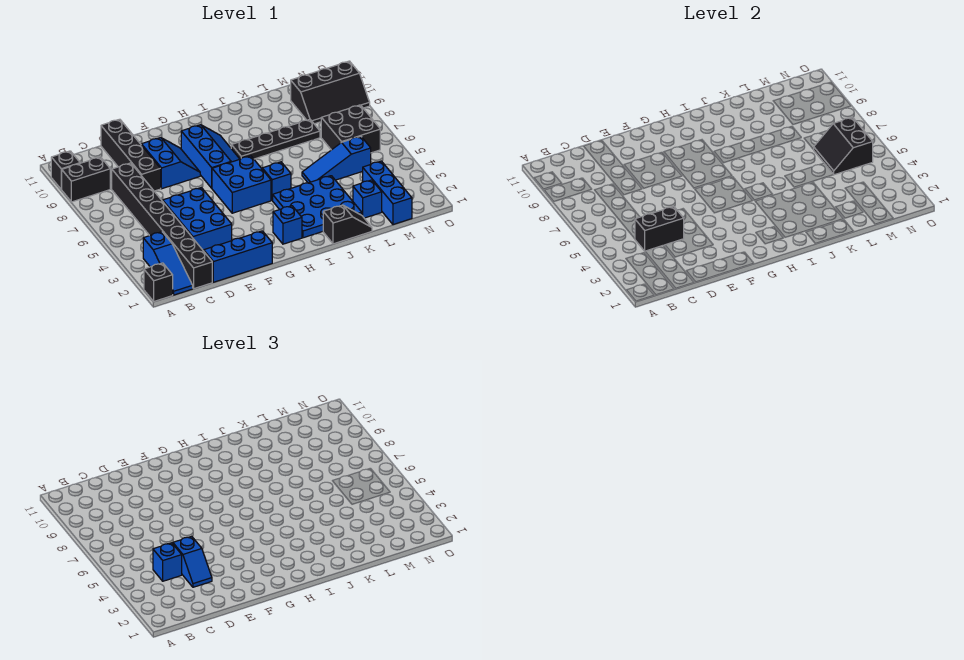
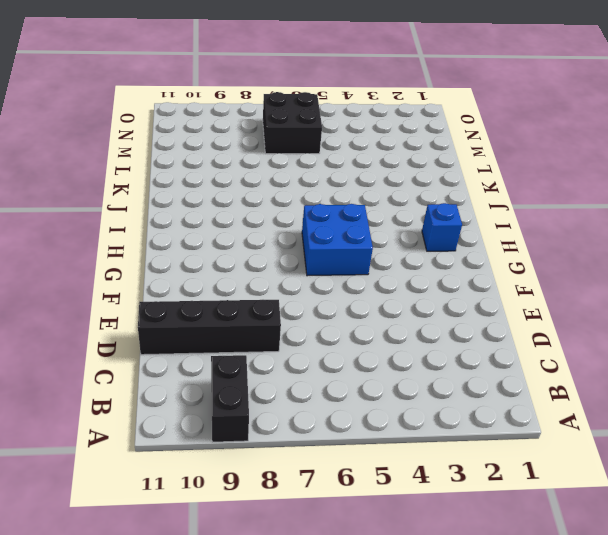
none -> black 1x1 brick [144,263,173,302]
none -> black 1x1 brick [51,151,80,189]
none -> blue 1x3 slope [143,232,193,295]

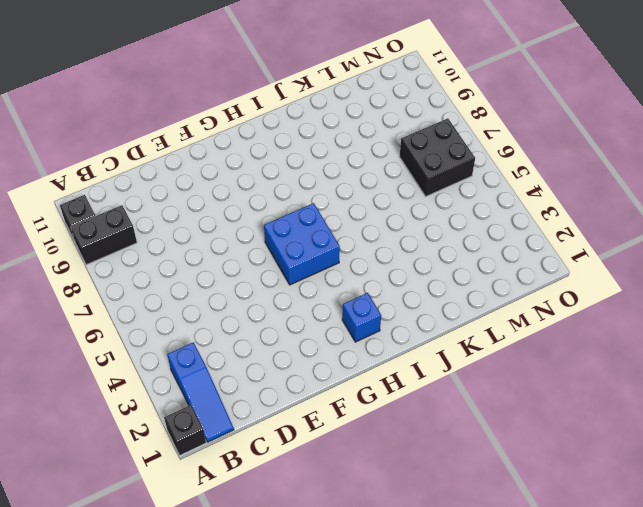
none -> black 1x8 brick [112,163,212,289]
none -> blue 1x3 brick [204,231,272,282]
none -> blue 2x3 brick [163,188,232,251]

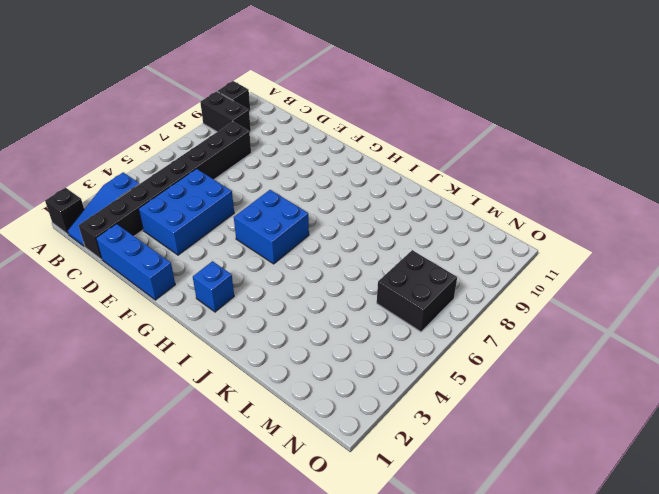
none -> black 1x4 brick [101,119,161,191]
none -> blue 2x2 slope [141,138,200,189]
none -> blue 2x3 slope [181,125,239,188]

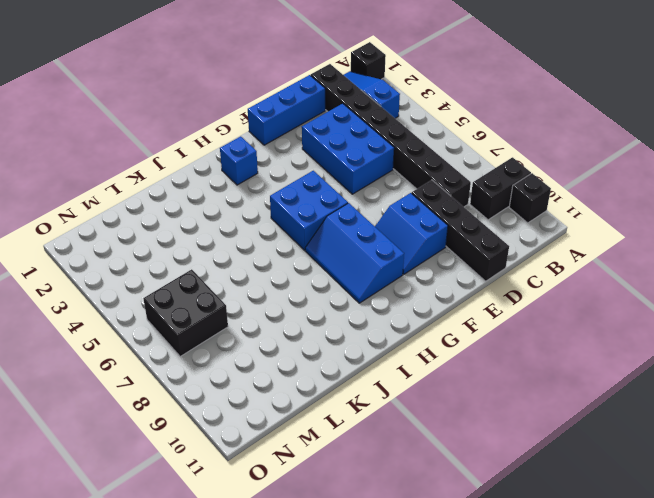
none -> blue 3x3 plate [273,176,362,238]
none -> blue 1x1 brick [262,162,291,200]
none -> black 1x4 plate [231,119,320,159]

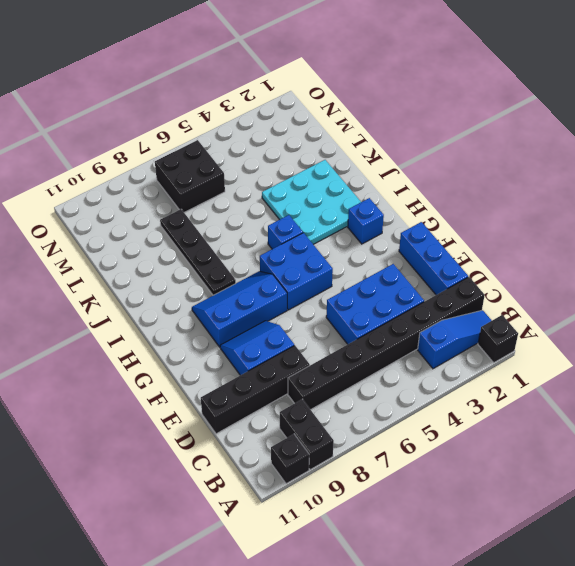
cyan 3x3 plate [262,160,361,244] -> blue 3x3 plate [273,176,362,238]
none -> black 1x2 slope [323,205,372,244]
none -> blue 1x3 slope [302,136,371,183]
none -> blue 1x1 brick [353,180,382,218]

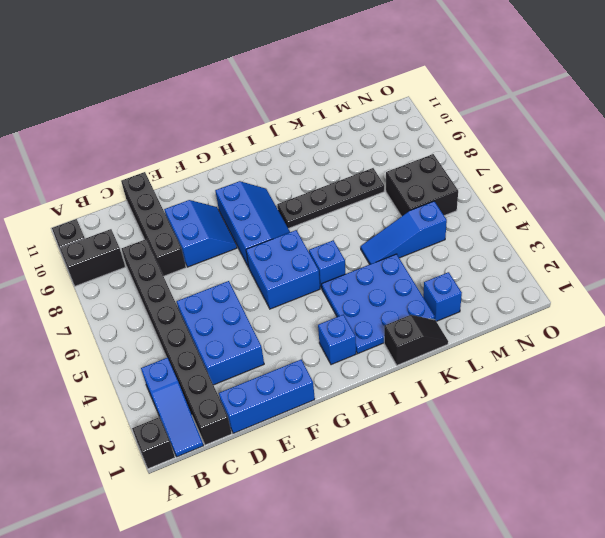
none -> blue 1x3 brick [362,161,412,225]
none -> black 2x3 slope [291,61,370,124]
none -> black 1x2 brick [635,206,684,251]

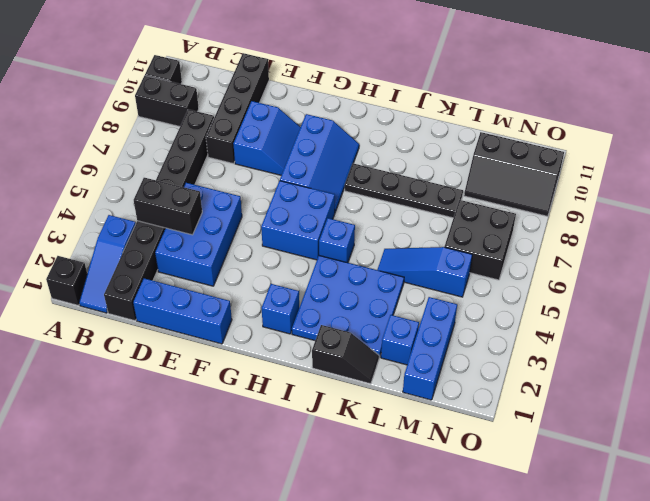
none -> black 2x2 slope [814,117,873,175]
none -> blue 1x1 brick [153,543,182,581]
none -> blue 1x2 slope [173,536,212,587]

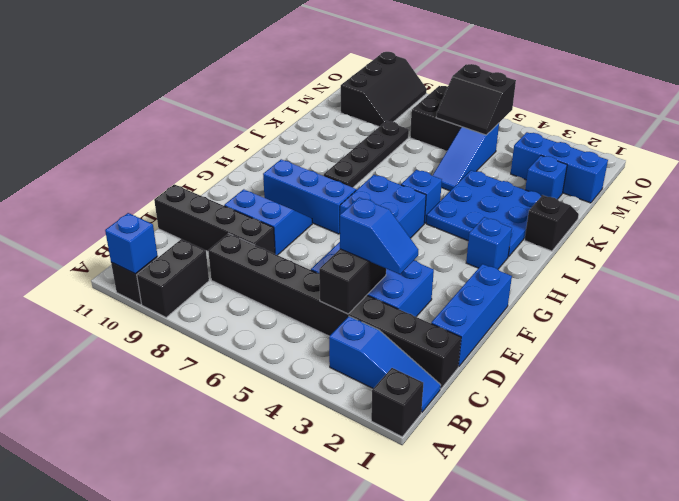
blue 1x1 brick [105,213,157,274] -> blue 1x1 brick moved to [153,543,182,581]

